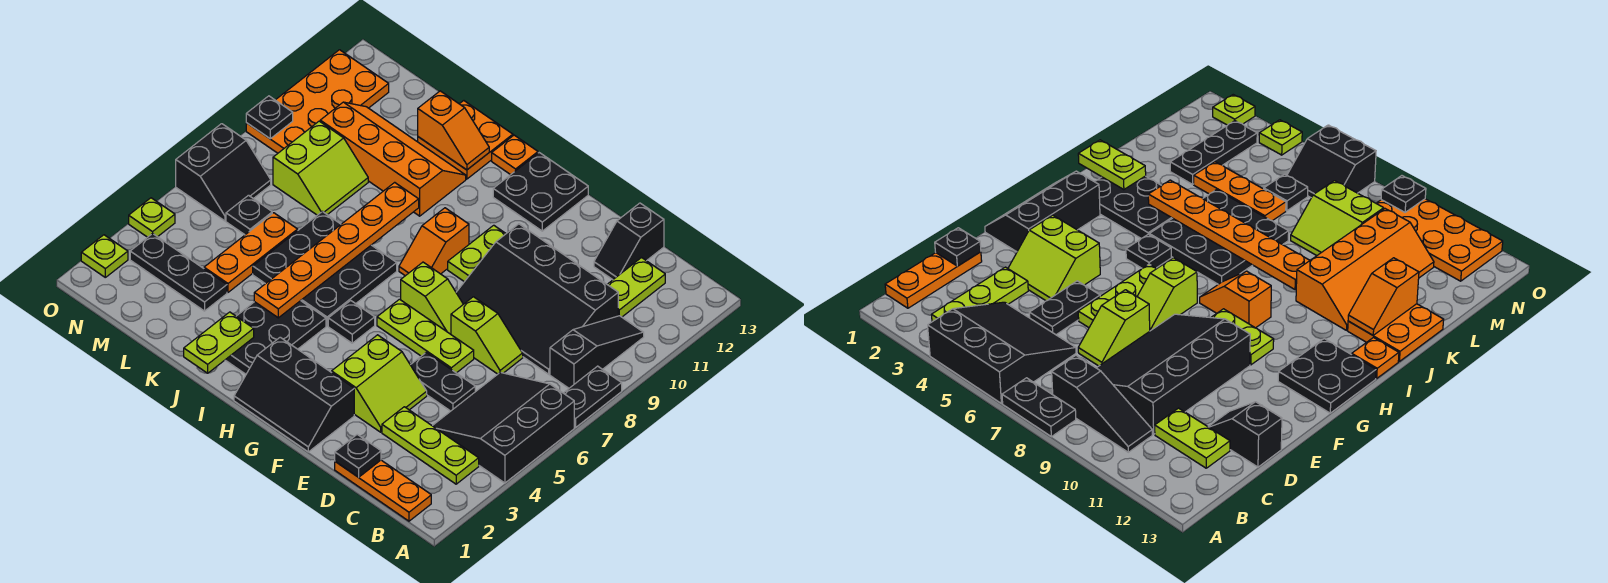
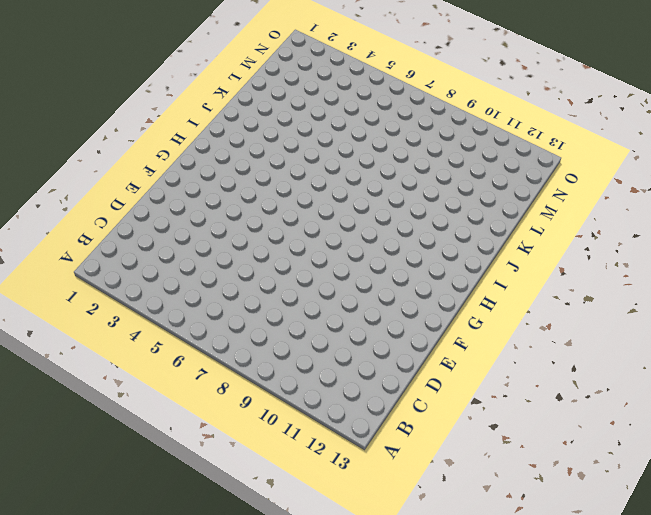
none -> black 3x3 slope [433,372,574,483]
none -> black 1x2 plate [564,366,622,427]
none -> orange 1x3 plate [335,460,431,521]
none -> lime 1x3 plate [382,407,479,484]

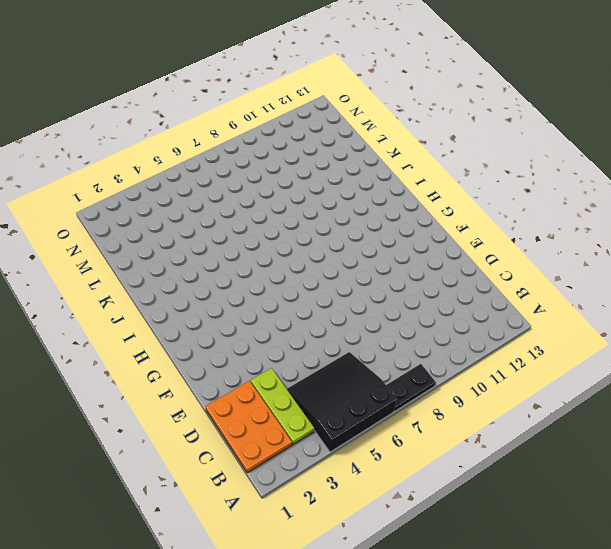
orange 2x3 plate [206,381,292,473] -> orange 1x3 plate [335,460,431,521]
none -> black 1x3 slope [550,316,644,388]
none -> black 3x4 slope [456,224,618,374]
none -> lime 1x2 plate [607,258,665,317]
none -> black 1x2 plate [411,352,475,411]

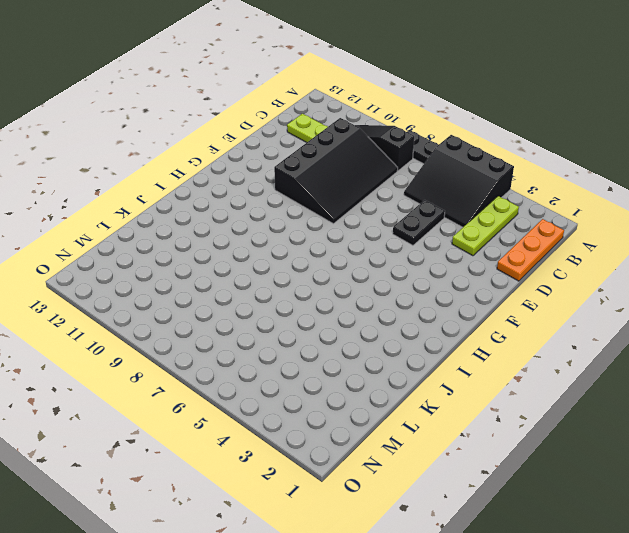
none -> lime 1x2 slope [451,297,523,374]
none -> black 1x2 slope [594,203,664,280]
none -> lime 2x2 slope [332,335,427,432]
none -> lime 1x3 plate [377,299,474,373]

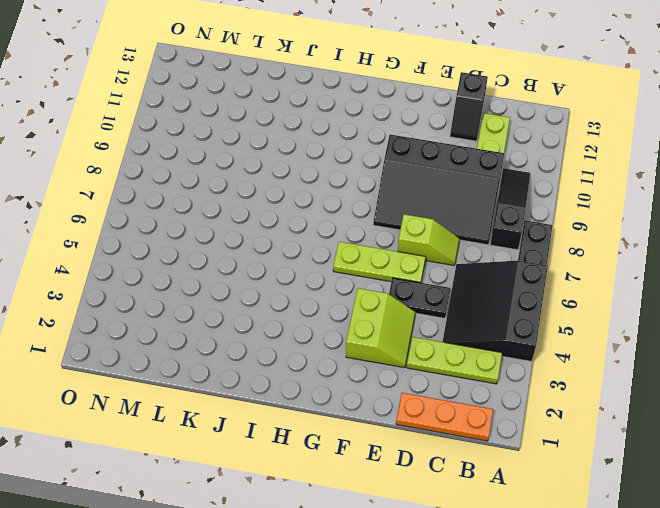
none -> black 2x3 slope [234,337,354,452]
none -> lime 1x2 slope [401,262,463,334]
none -> lime 1x2 plate [448,225,506,282]
none -> black 2x2 plate [493,153,588,231]

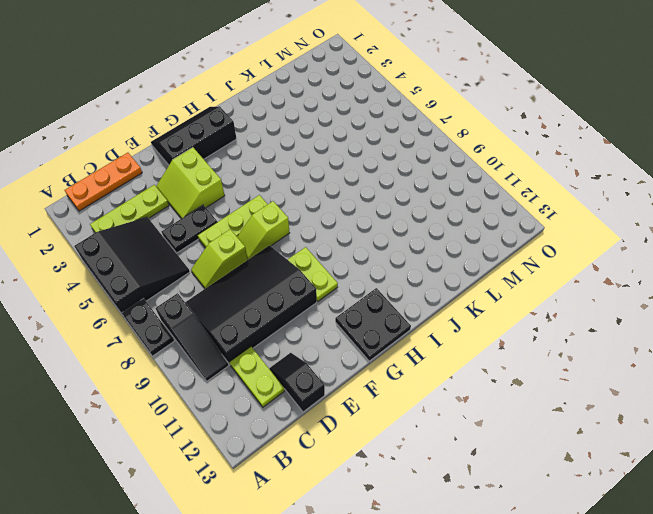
none -> black 1x1 plate [328,301,375,343]
none -> orange 1x2 slope [399,208,469,276]
none -> black 2x3 plate [226,301,326,374]
none -> black 3x3 plate [253,212,397,326]

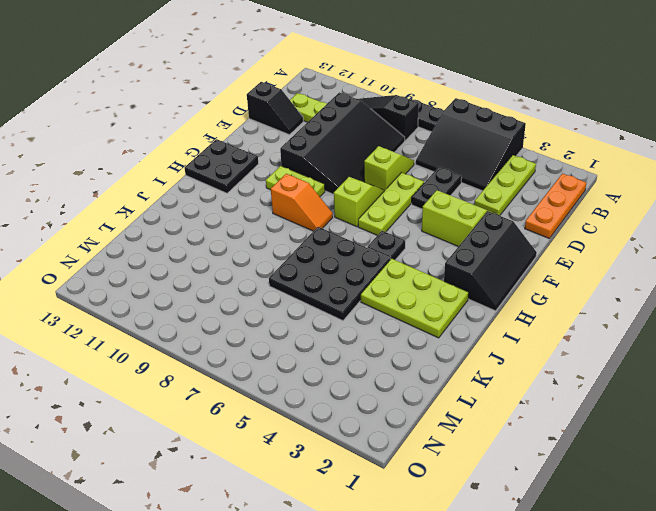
lime 2x3 plate [361,259,469,338] -> black 2x3 plate [226,301,326,374]
none -> orange 1x1 plate [492,135,538,175]
none -> orange 2x4 slope [320,102,466,216]
none -> orange 2x2 plate [418,101,513,179]
none -> black 1x3 plate [130,234,227,311]

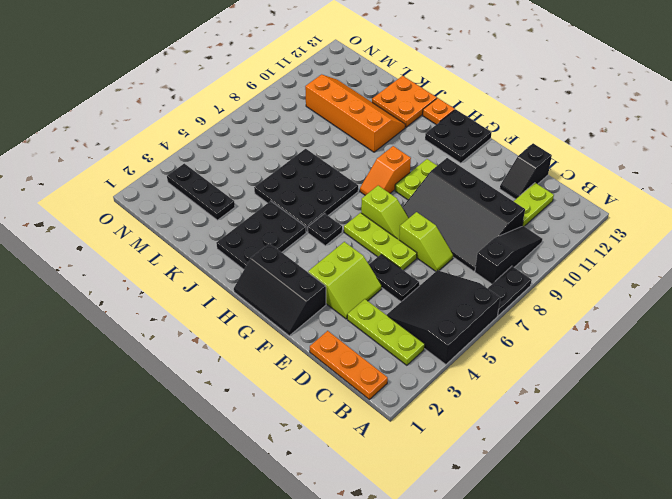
none -> orange 1x3 plate [204,213,298,292]
none -> lime 2x2 slope [273,121,368,215]
none -> black 1x1 plate [226,195,272,235]
none -> black 2x2 slope [176,124,271,221]

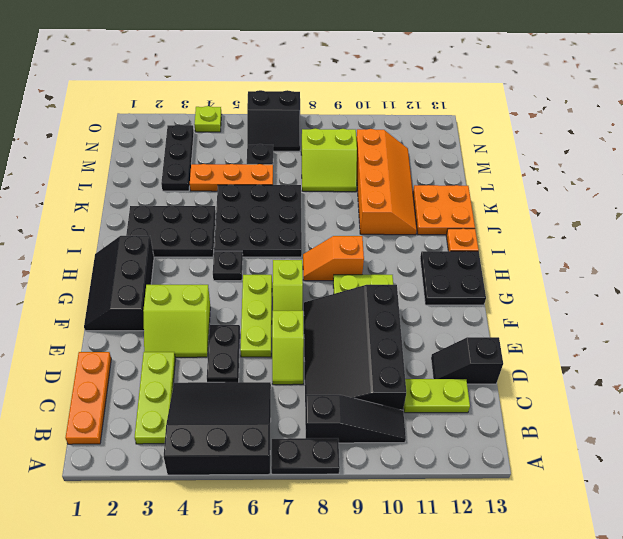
none -> orange 2x4 plate [246,50,389,153]
none -> lime 1x1 plate [81,235,128,277]
none -> black 1x1 plate [335,435,381,477]
none -> lime 1x2 plate [184,312,254,373]

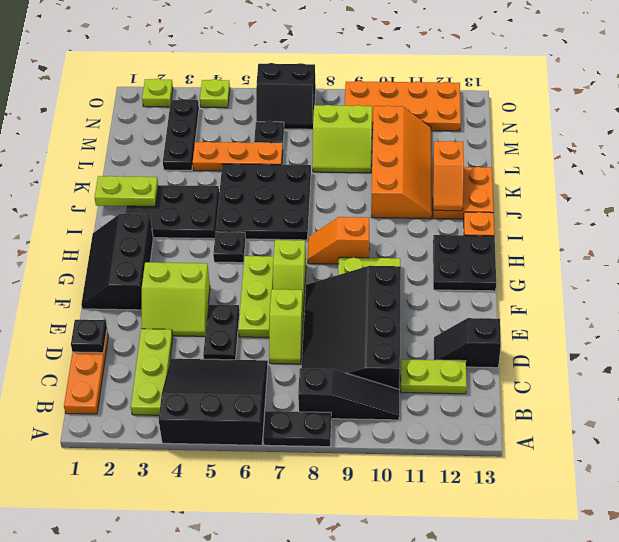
none -> orange 1x6 plate [254,182,419,318]
none -> black 1x1 plate [246,96,293,139]

